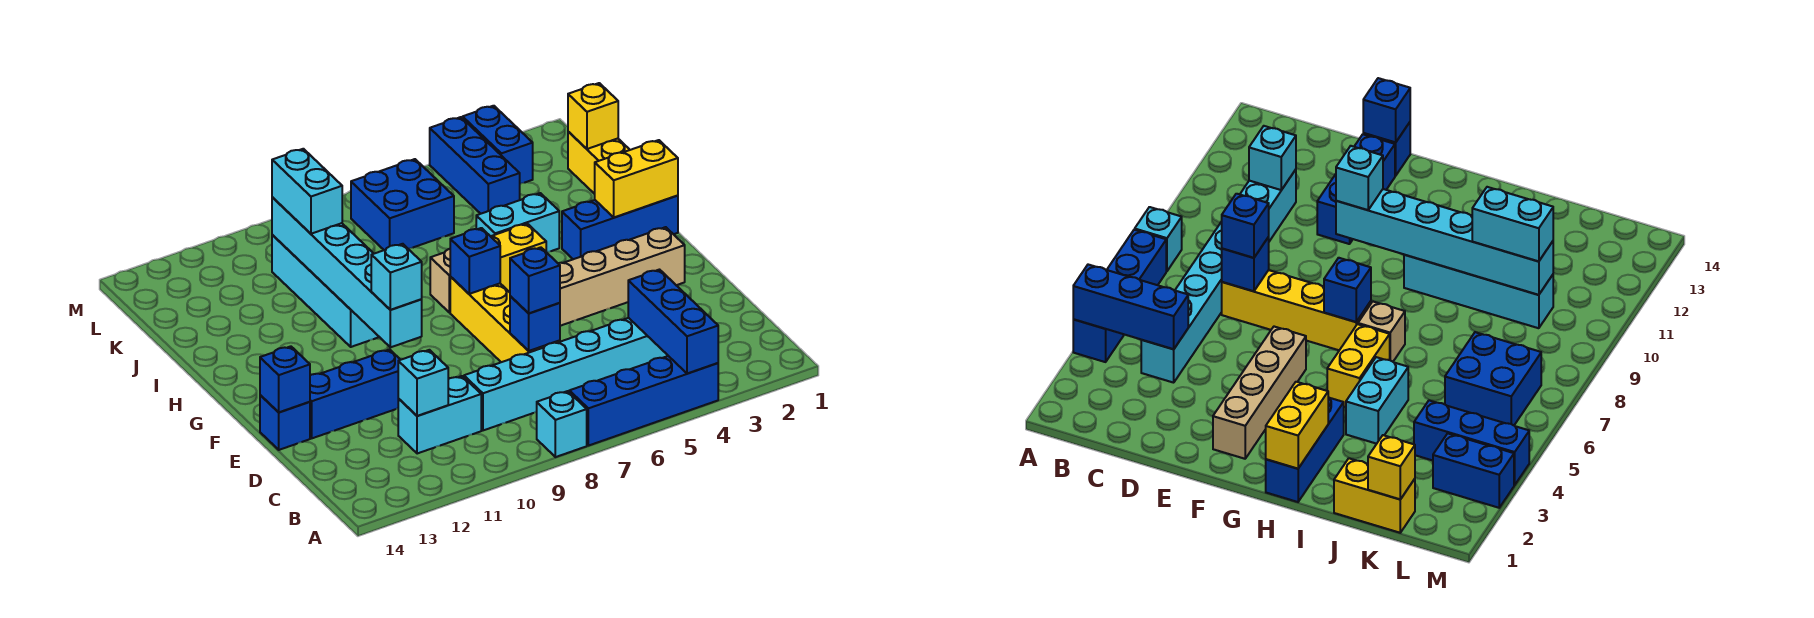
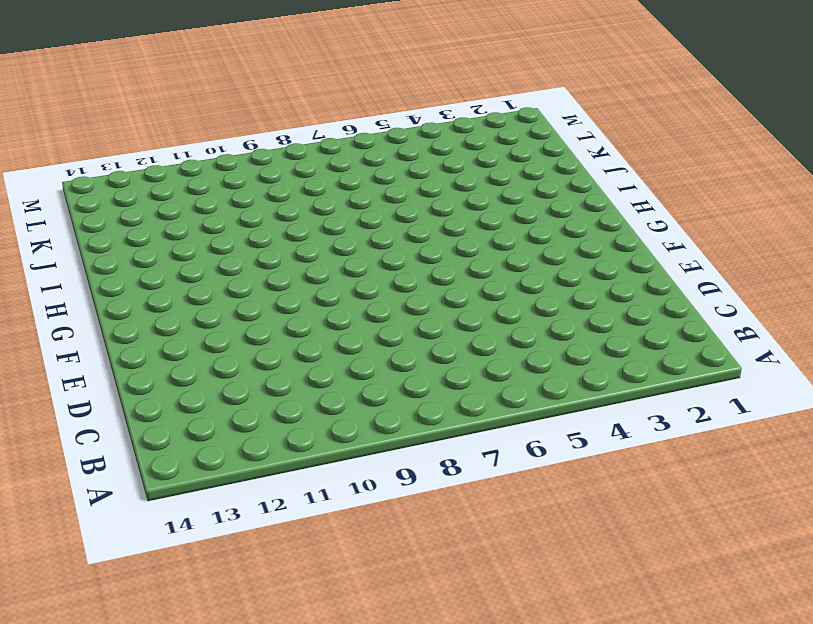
none -> blue 1x4 brick [569,356,718,446]
none -> cyan 1x1 brick [537,391,587,457]
none -> cyan 1x6 brick [464,318,668,430]

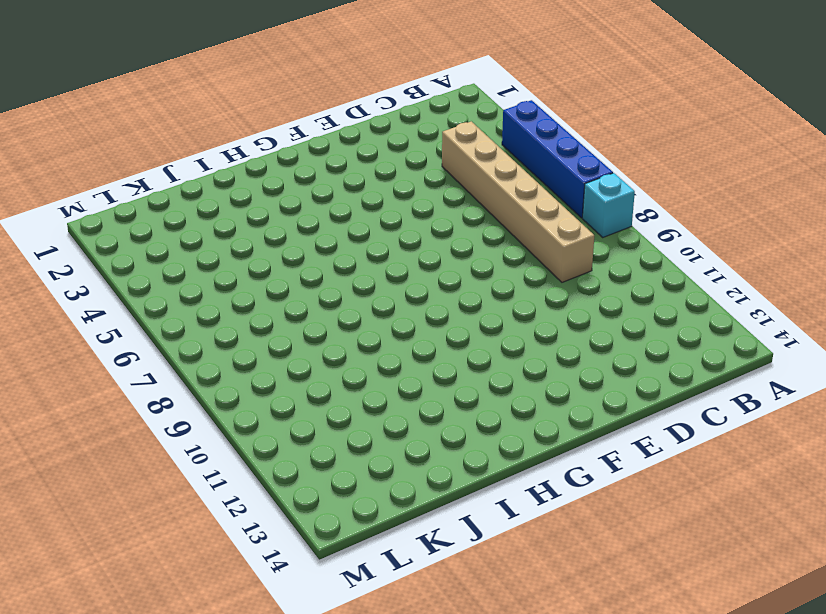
tan 1x6 brick [442,121,594,282] -> cyan 1x6 brick [464,318,668,430]
none -> cyan 1x2 brick [398,376,481,454]
none -> yellow 1x4 brick [450,277,560,362]
none -> blue 1x3 brick [310,349,400,438]

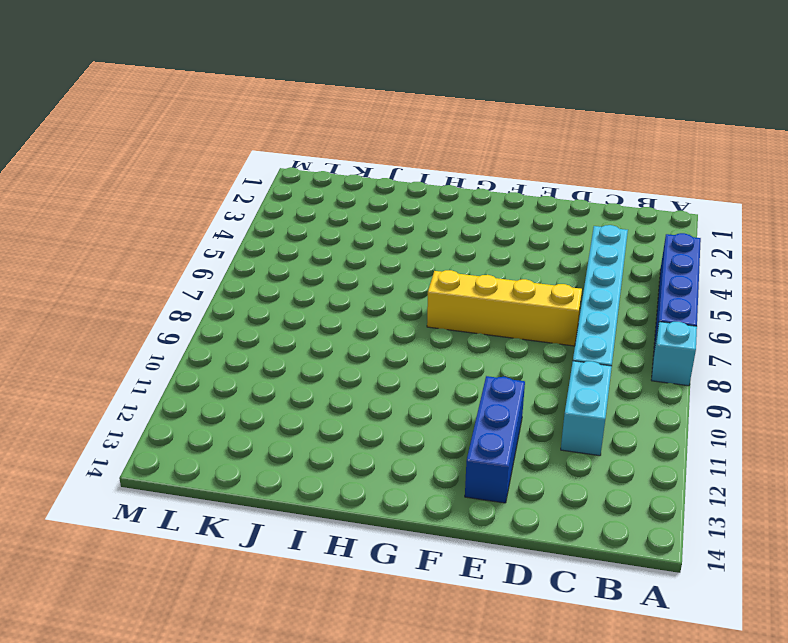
none -> blue 1x1 brick [260,395,310,450]
none -> tan 1x4 brick [558,227,685,326]
none -> blue 1x3 brick [562,196,678,259]

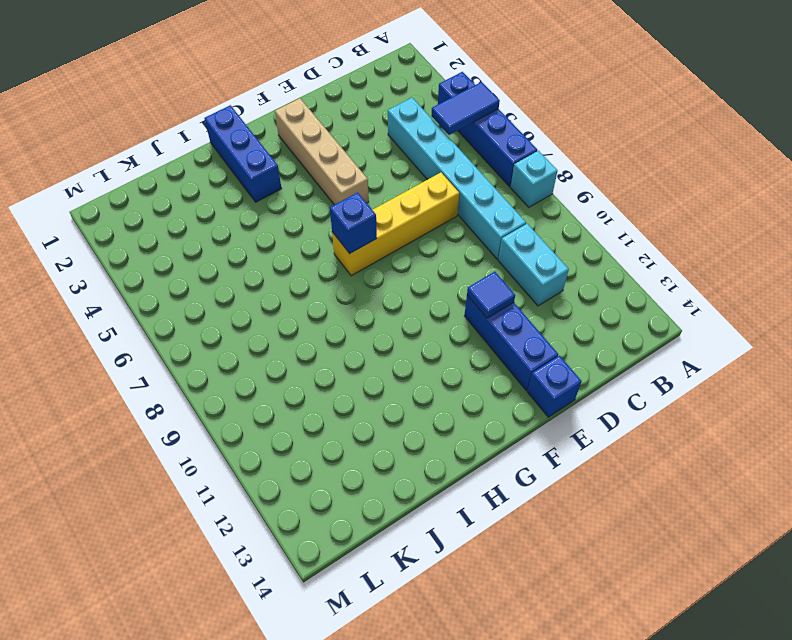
blue 1x2 tile [431,82,500,135] -> none
blue 1x1 tile [467,272,515,318] -> none
none -> yellow 1x2 brick [491,224,546,292]
none -> tan 1x1 brick [430,249,450,313]
none -> cyan 1x4 brick [272,235,379,347]

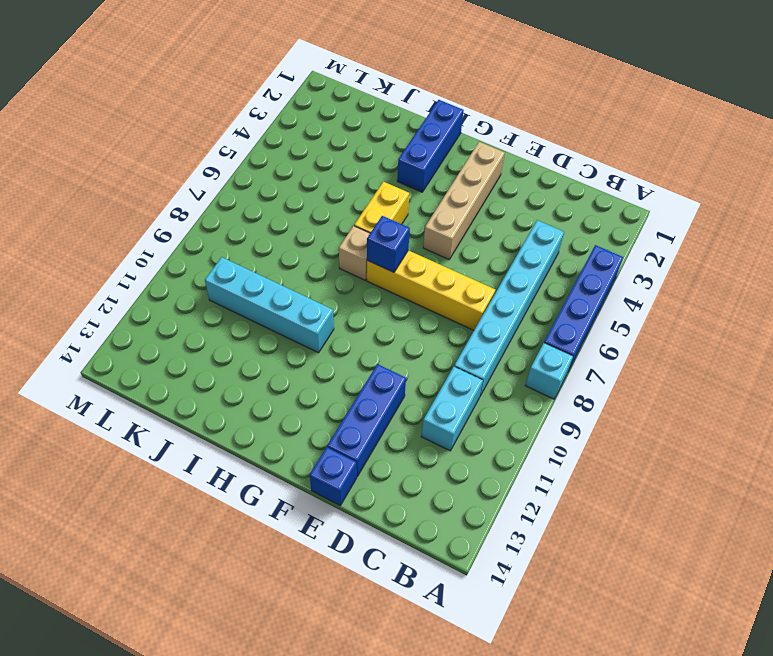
none -> cyan 1x2 brick [476,193,559,252]
none -> yellow 1x2 brick [568,132,630,194]
none -> blue 1x3 brick [430,117,520,214]

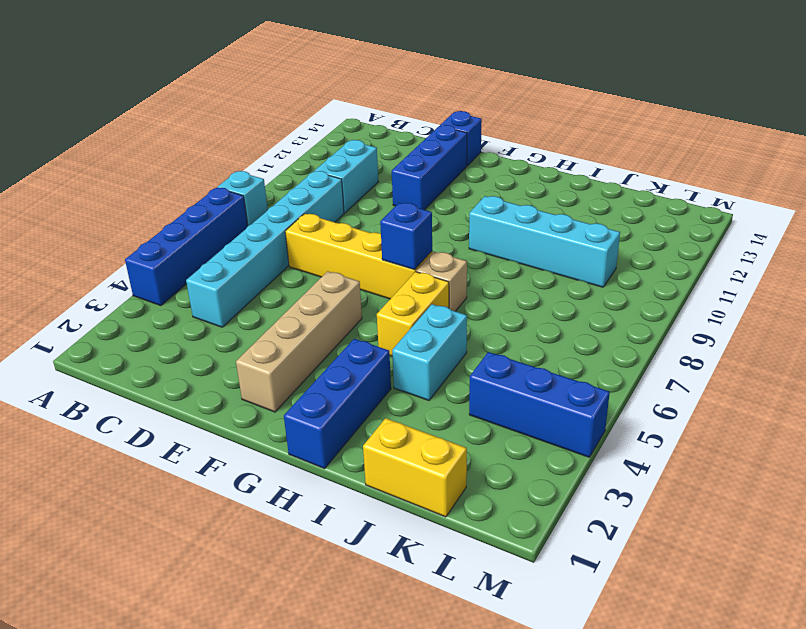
none -> blue 2x2 brick [351,159,454,250]
none -> blue 1x2 brick [463,106,533,184]
none -> blue 1x3 brick [628,270,718,374]

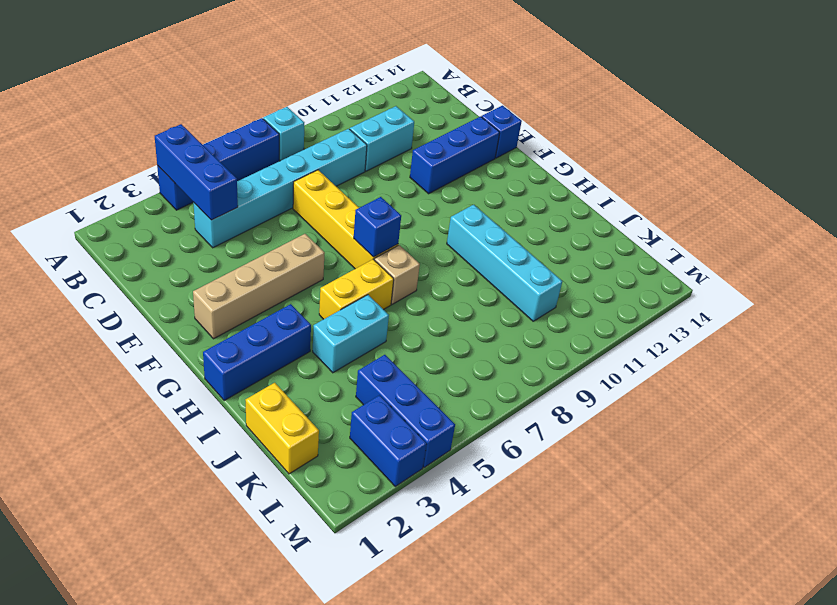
none -> blue 2x2 brick [351,159,454,250]
none -> cyan 1x1 brick [398,350,448,416]
none -> blue 1x1 brick [510,296,560,351]

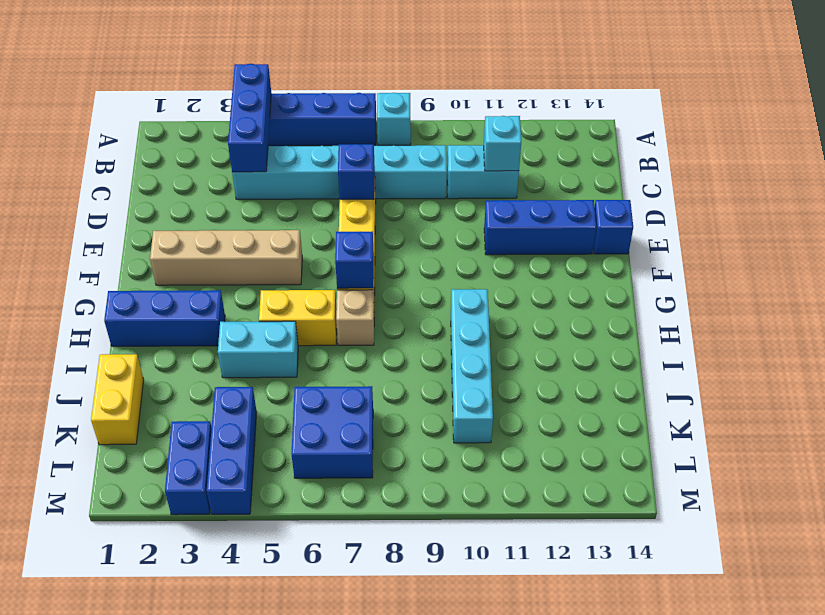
none -> blue 1x1 brick [260,346,310,412]
none -> cyan 1x6 brick [272,197,422,347]
none -> yellow 1x2 brick [595,140,678,218]

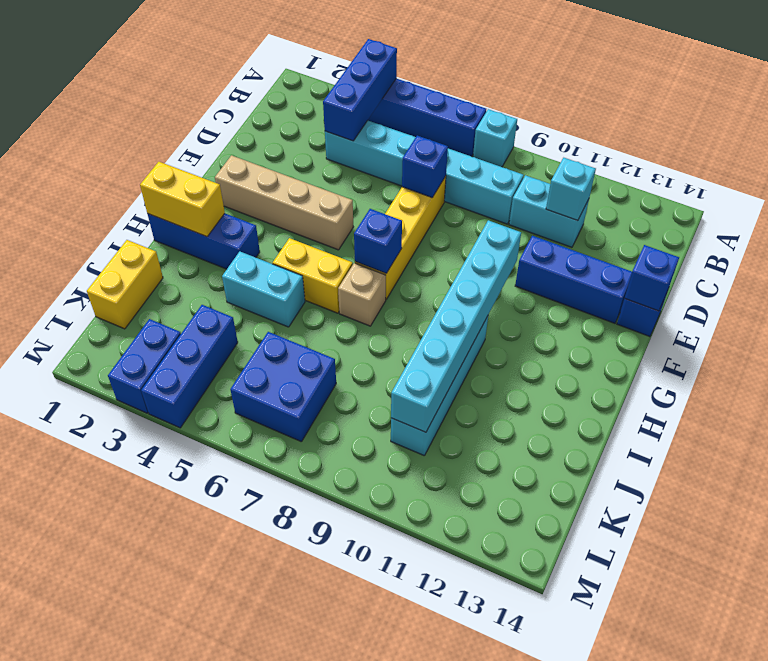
none -> yellow 1x1 brick [568,83,618,149]
none -> blue 1x1 brick [510,247,560,313]
none -> cyan 1x1 brick [371,244,422,310]

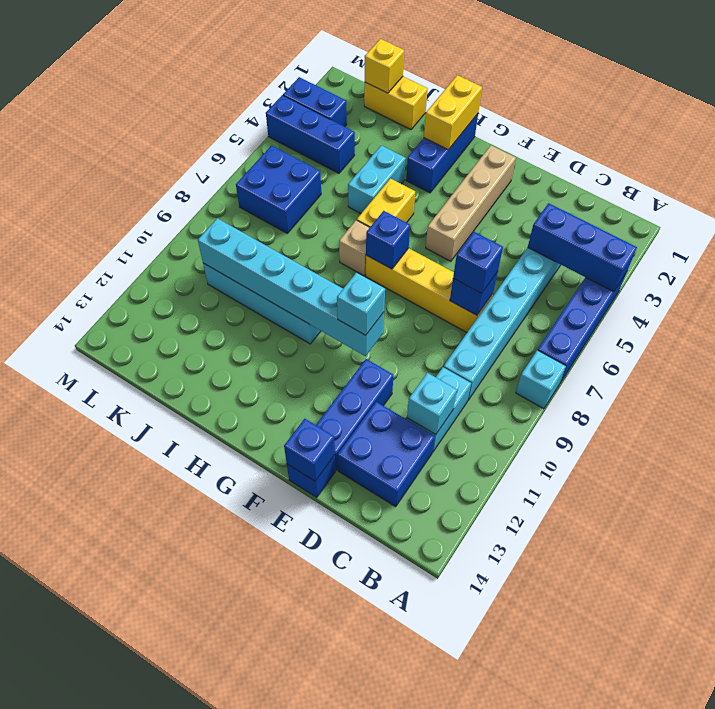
blue 2x2 brick [337,402,435,507] -> none
none -> cyan 1x2 brick [272,149,342,234]

